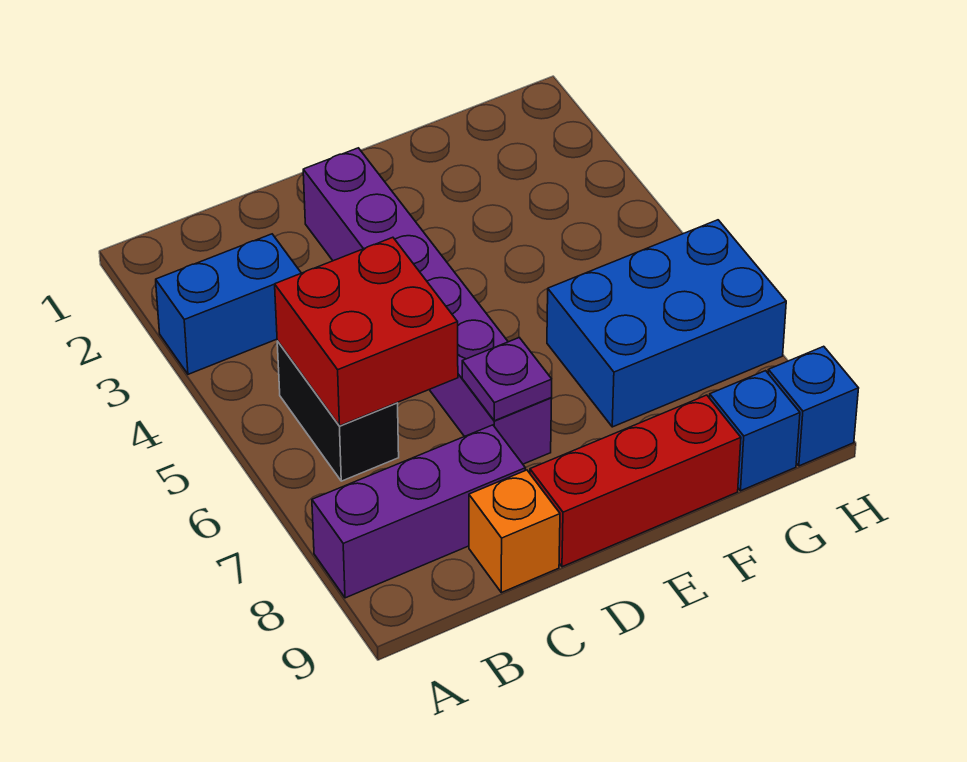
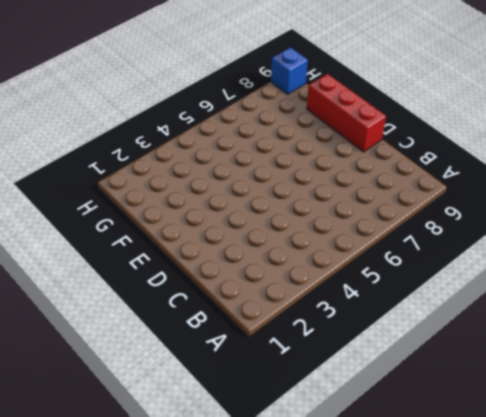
none -> blue 1x2 brick [156,234,301,374]
none -> purple 1x3 brick [312,425,525,598]

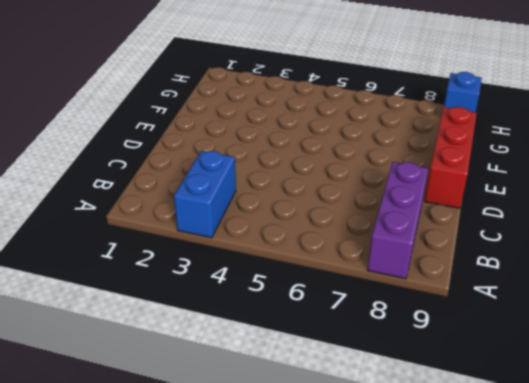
none -> black 1x2 brick [277,341,399,481]
none -> orange 1x1 brick [469,470,560,593]

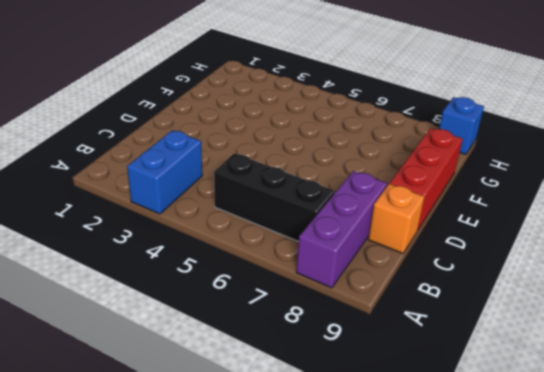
black 1x3 brick [214,153,334,242] -> black 1x2 brick [277,341,399,481]
none -> purple 1x6 brick [303,148,552,464]
none -> blue 2x3 brick [547,220,786,427]

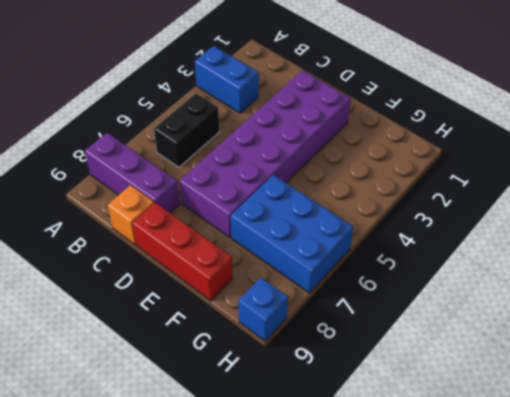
purple 2x6 brick [180,70,351,237] -> purple 1x6 brick [303,148,552,464]
none -> blue 1x1 brick [710,371,800,491]
none -> red 2x2 brick [275,237,458,426]

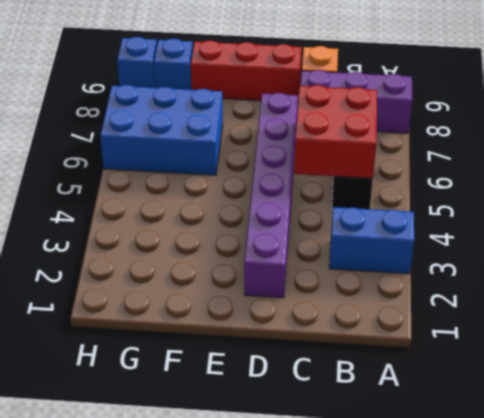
none -> purple 1x1 plate [462,338,552,421]

